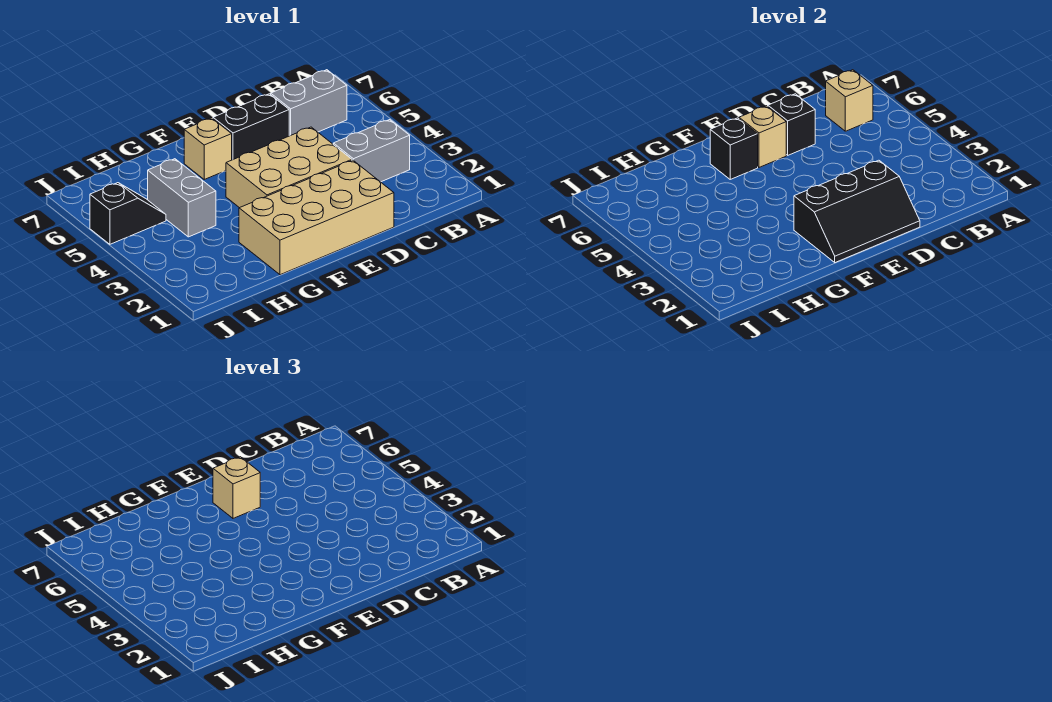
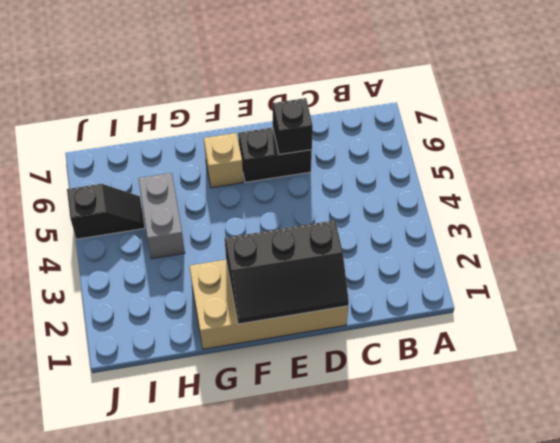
none -> grey 1x2 brick [333,120,410,182]
none -> grey 1x2 brick [271,70,347,136]
none -> tan 2x3 brick [226,127,352,208]

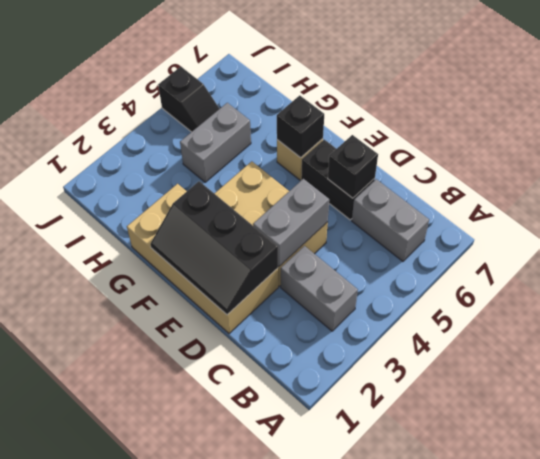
grey 1x2 brick [253,179,329,266] -> none
none -> tan 1x1 brick [826,70,873,131]
none -> tan 1x1 brick [739,106,786,167]
none -> tan 1x1 brick [213,457,260,518]

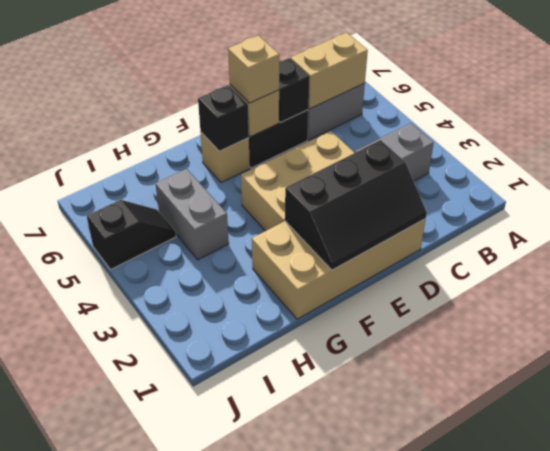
tan 1x2 brick [291,33,368,109] -> tan 1x1 brick [826,70,873,131]

